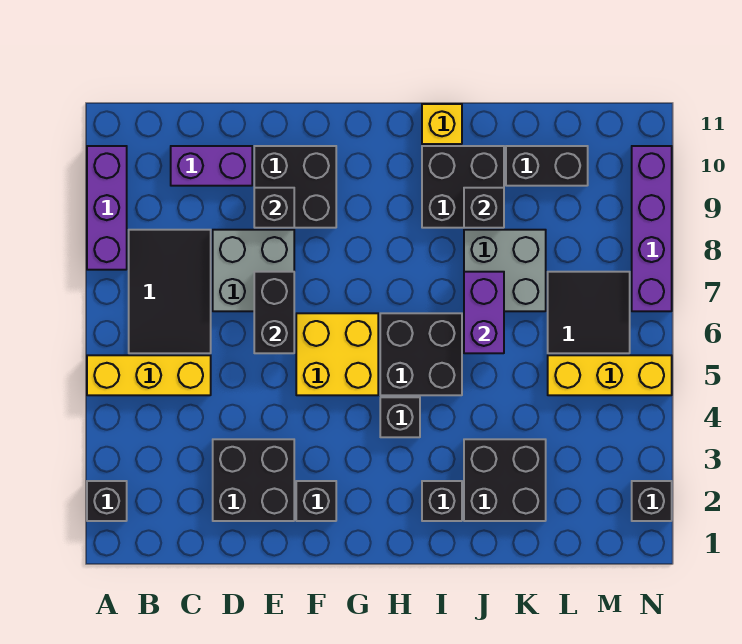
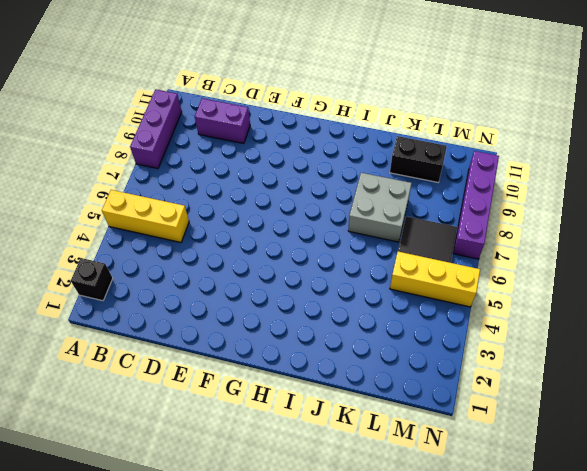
none -> black 2x3 tile [129,230,211,353]
none -> black 2x2 brick [213,439,294,521]
none -> grey 2x2 brick [213,230,294,311]

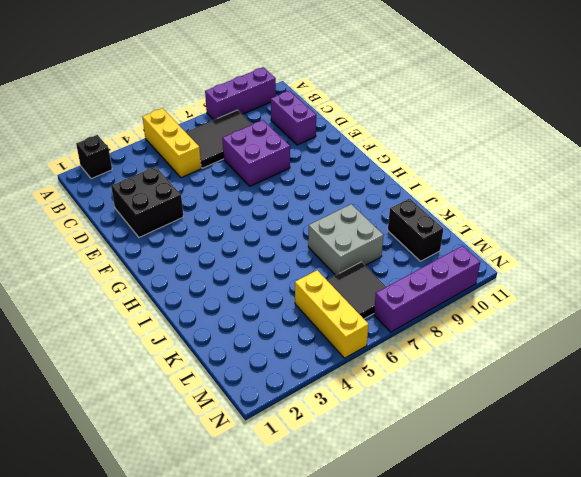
purple 2x2 brick [222,120,290,186] -> grey 2x2 brick [213,230,294,311]
none -> black 2x2 brick [254,146,336,228]
none -> black 1x1 brick [296,481,336,521]
none -> yellow 2x2 brick [296,313,378,395]

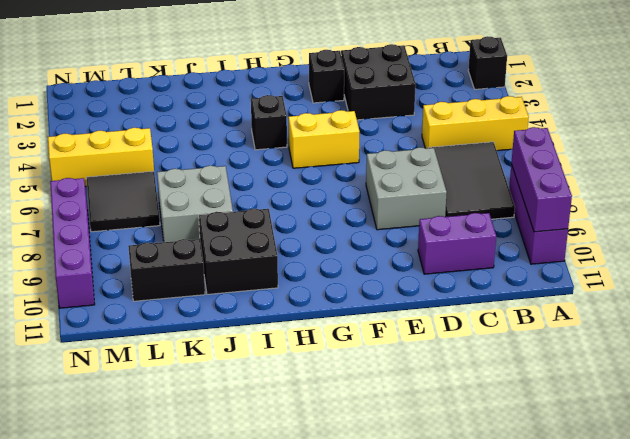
purple 1x3 brick [511,127,572,232] -> none
yellow 1x2 brick [289,110,360,168] -> yellow 2x2 brick [296,313,378,395]
none -> black 2x2 brick [254,146,336,228]
none -> black 2x2 brick [380,313,462,395]
none -> black 1x1 brick [422,481,462,521]

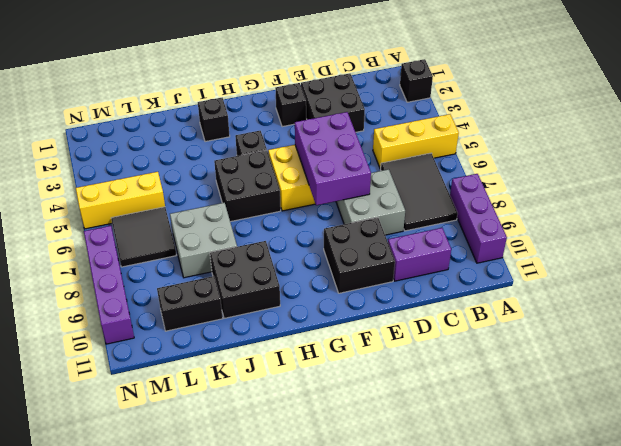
purple 2x3 brick [295,112,371,205] -> black 1x2 brick [254,272,294,353]
none -> yellow 1x1 brick [422,104,462,144]
none -> black 2x2 brick [464,439,546,521]
none -> black 1x1 brick [632,481,672,521]

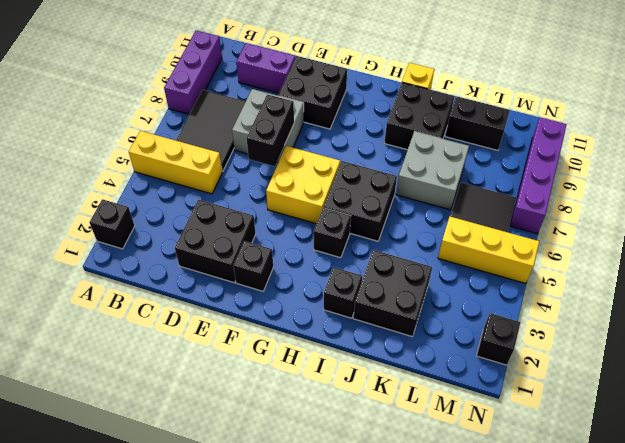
none -> black 1x1 brick [254,188,294,228]
none -> purple 1x2 brick [464,272,504,353]
none -> black 1x1 brick [464,188,504,228]

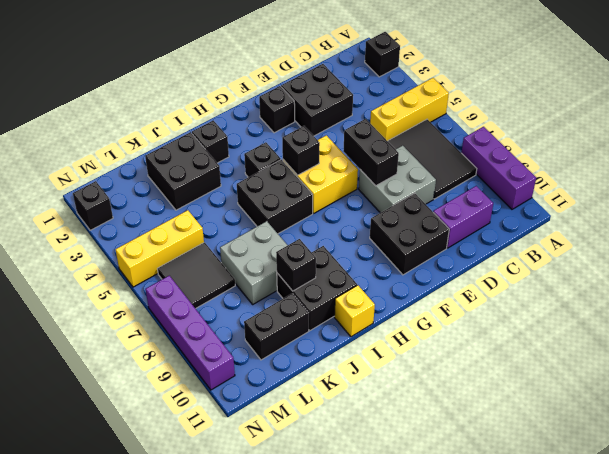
black 1x1 brick [282,126,320,175] -> black 1x1 brick moved to [254,188,294,228]
none -> purple 1x2 brick [464,272,504,353]

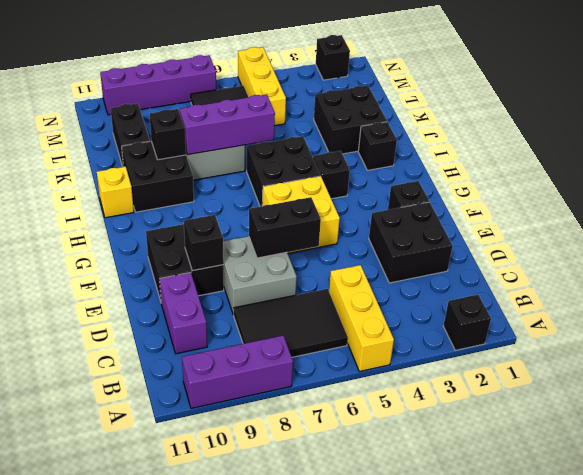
purple 1x3 brick [180,94,275,155] -> purple 1x2 brick [464,272,504,353]

